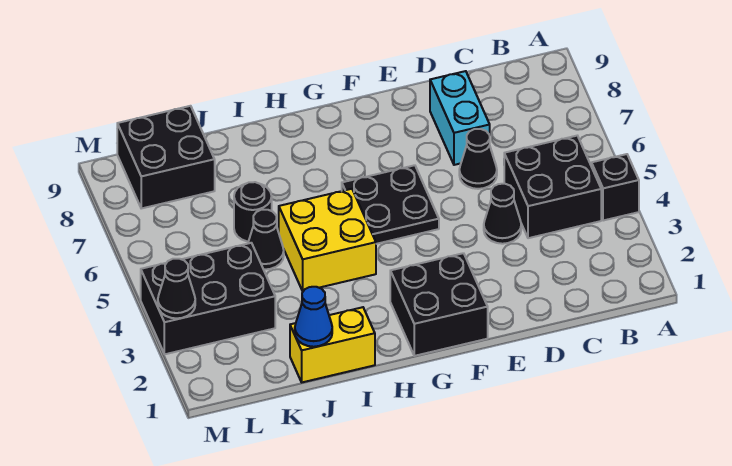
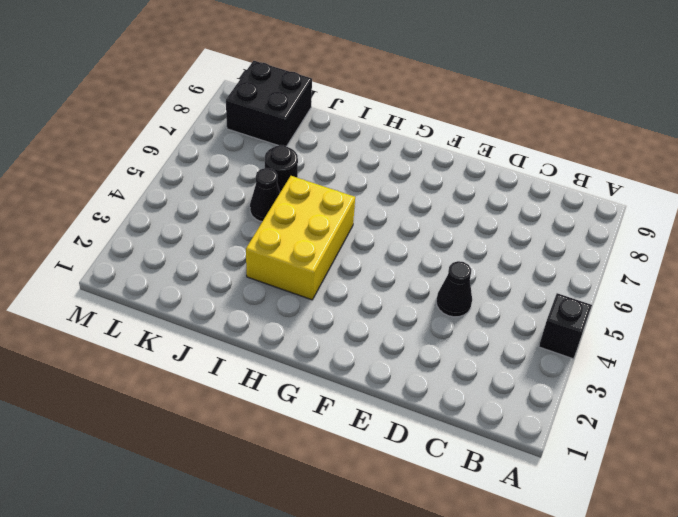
yellow 2x3 brick [246,176,355,300] -> yellow 2x2 brick [279,189,376,291]
none -> black 2x2 brick [504,136,601,238]
none -> black 1x1 cone [459,129,497,189]
none -> cyan 1x2 brick [430,71,490,165]

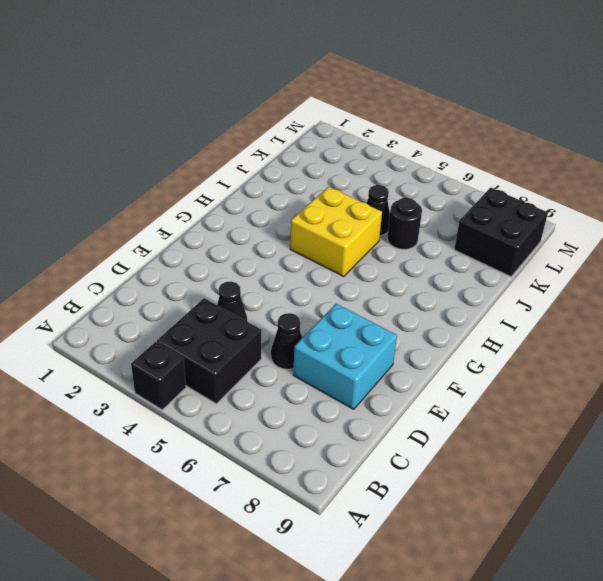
cyan 2x2 brick [293,304,397,409] -> cyan 1x2 brick [430,71,490,165]
none -> black 2x2 brick [390,253,488,356]
none -> black 2x2 plate [342,165,439,244]
none -> yellow 1x2 brick [290,307,375,382]

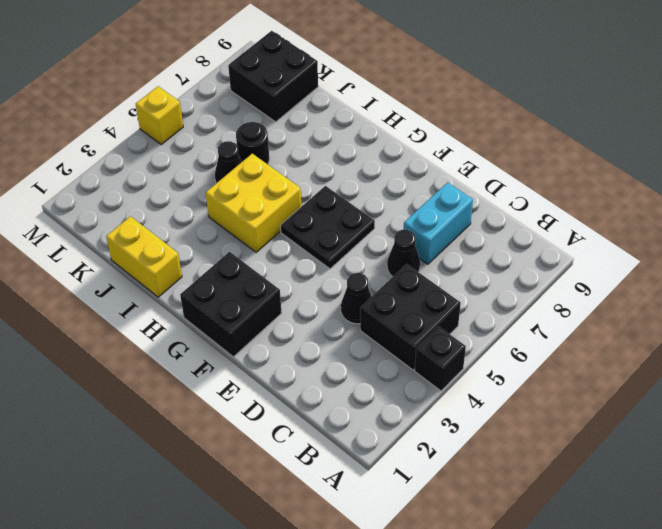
yellow 1x1 brick [136,86,183,144] -> none
none -> black 2x3 brick [141,243,275,354]
none -> blue 1x1 cone [295,287,332,347]
none -> black 1x1 cone [158,259,195,318]

